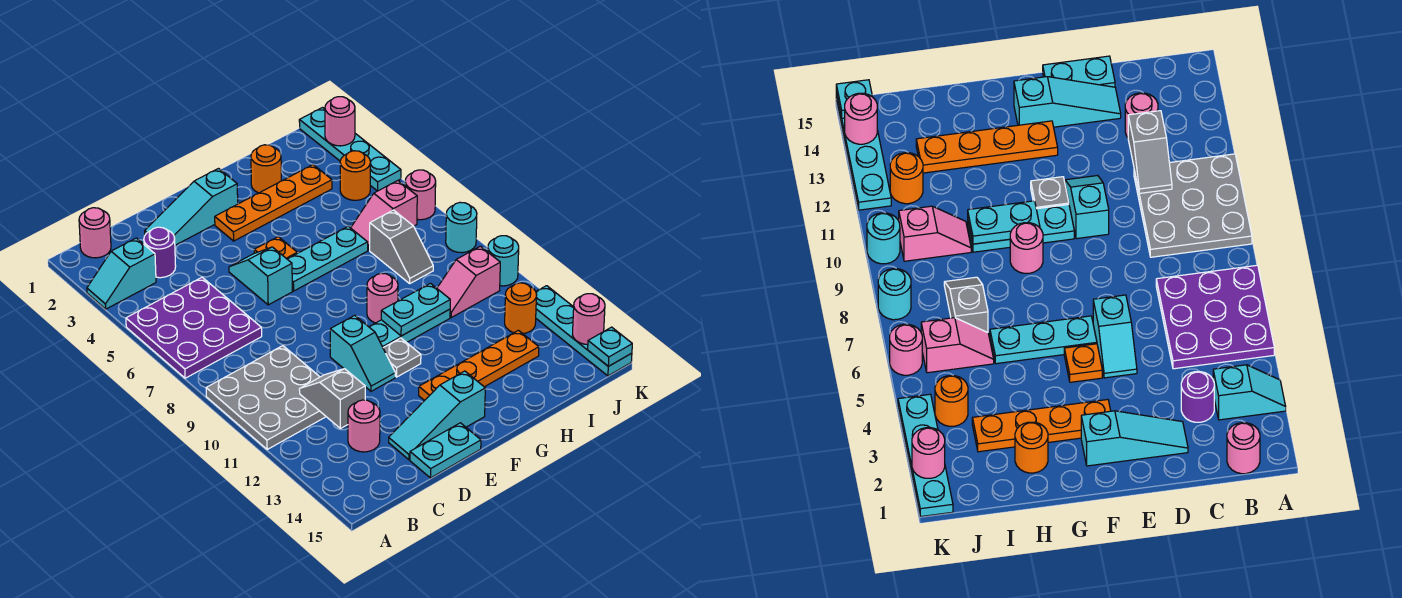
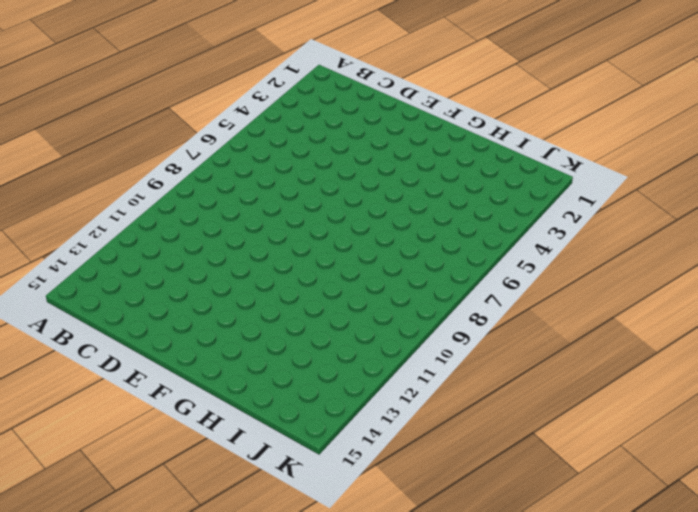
none -> cyan 1x2 slope [87,238,156,309]
none -> purple 3x3 plate [126,277,262,378]
none -> grey 3x3 plate [206,346,326,449]
none -> pink 1x1 round brick [79,208,111,258]

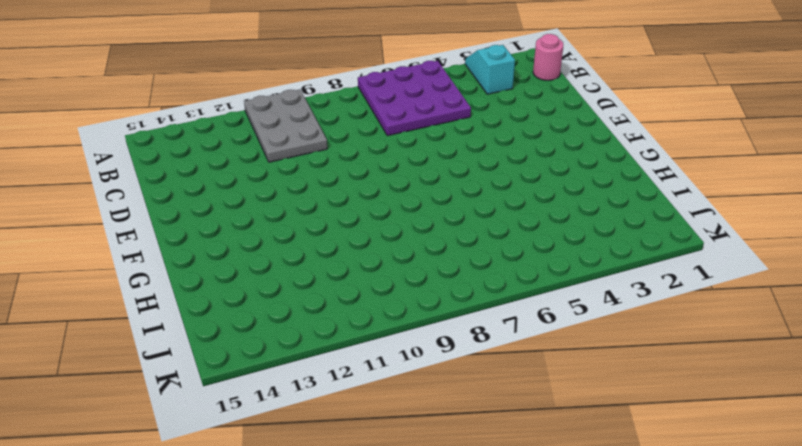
grey 2x3 plate [244,89,327,162] -> grey 3x3 plate [206,346,326,449]
none -> purple 1x1 round brick [144,227,176,278]
none -> pink 1x1 round brick [348,400,380,452]
none -> cyan 1x3 slope [145,169,238,245]
none -> cyan 1x3 slope [389,371,485,460]

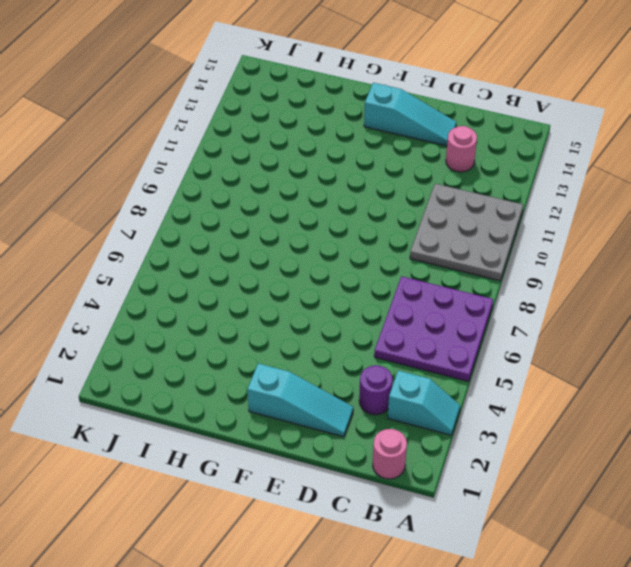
none -> cyan 1x2 plate [410,423,481,478]
none -> cyan 1x2 slope [229,247,292,305]
none -> cyan 1x2 slope [330,315,395,391]
none -> orange 1x4 plate [215,165,332,241]

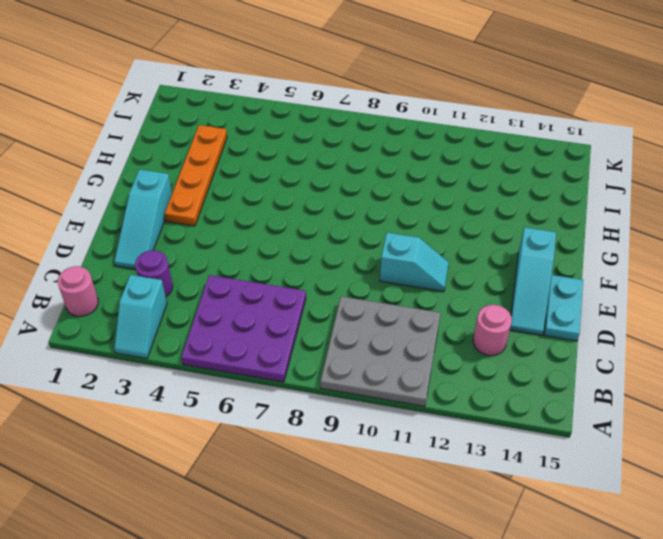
none -> cyan 1x2 slope [229,247,292,305]
none -> orange 1x1 plate [254,237,297,259]
none -> cyan 1x3 plate [288,226,368,291]
none -> cyan 1x3 plate [369,309,450,348]

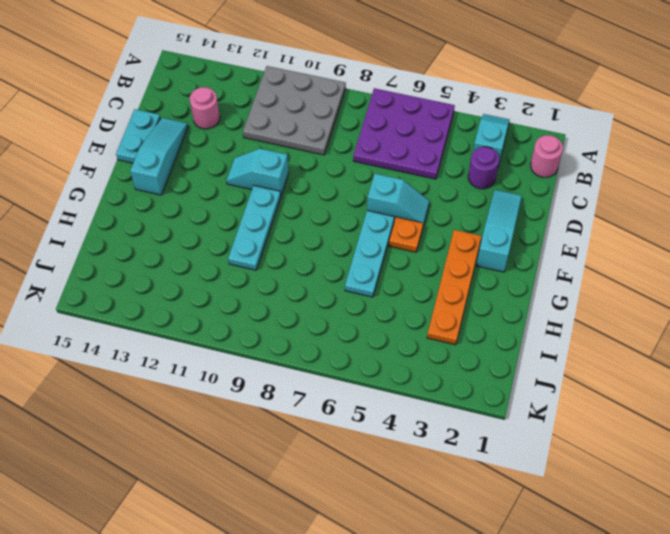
none -> grey 1x1 plate [383,338,421,377]
none -> orange 1x4 plate [419,330,539,401]
none -> pink 1x1 round brick [367,273,398,323]
none -> orange 1x1 round brick [251,145,281,193]

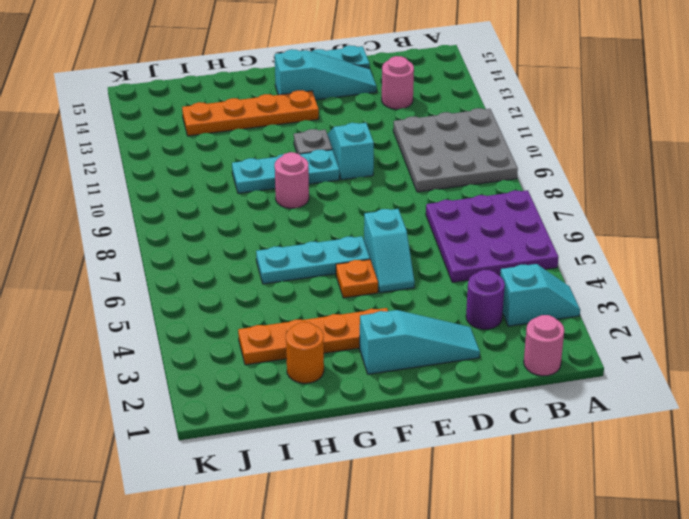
none -> pink 1x2 slope [351,181,417,250]
none -> grey 1x2 slope [370,210,433,283]
none -> pink 1x2 slope [437,246,500,317]
none -> orange 1x1 round brick [340,151,370,200]

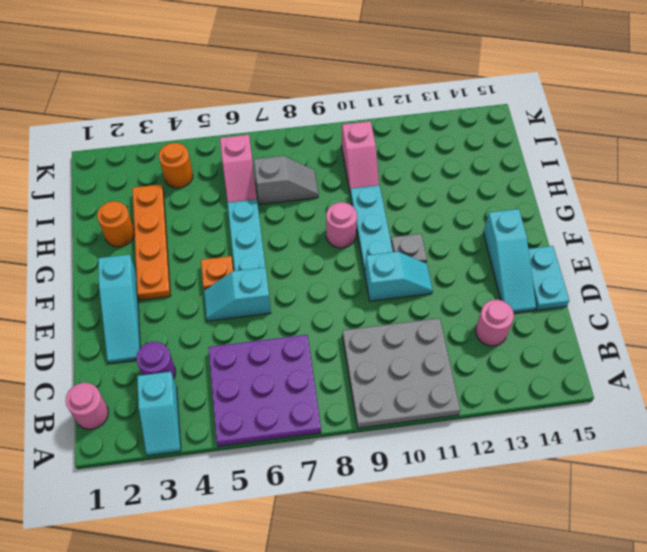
none -> orange 1x4 plate [419,330,539,401]
none -> orange 1x1 round brick [505,283,537,333]
none -> cyan 1x4 plate [299,108,401,191]
none -> pink 1x1 round brick [405,170,436,220]

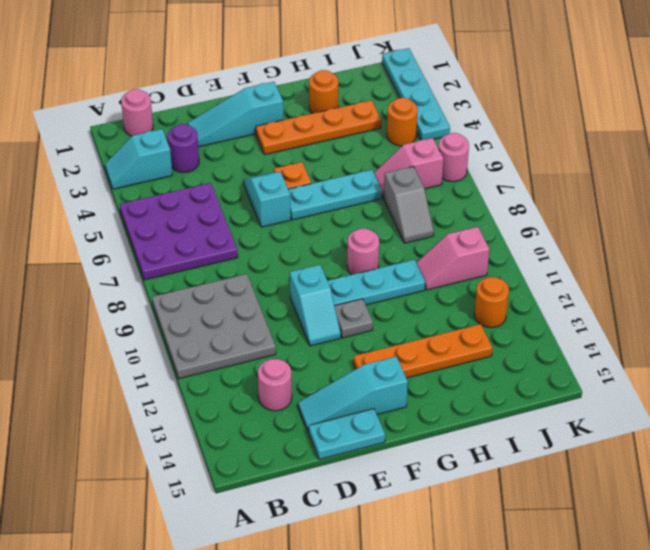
none -> cyan 1x1 round brick [446,202,477,253]
none -> cyan 1x1 round brick [488,236,519,286]
none -> cyan 1x4 plate [536,286,632,376]
none -> grey 1x2 slope [299,369,365,429]

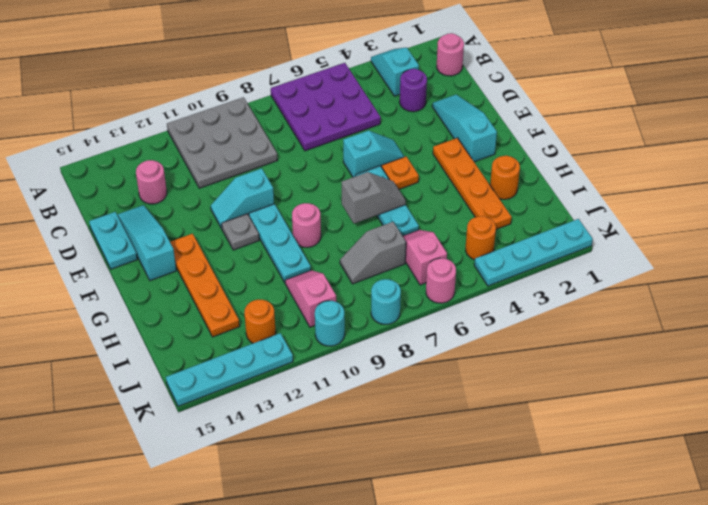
grey 1x2 slope [342,172,406,224] -> grey 1x2 slope moved to [299,369,365,429]
none -> cyan 1x2 plate [381,283,450,336]
none -> pink 1x1 round brick [325,97,355,146]
none -> pink 1x1 round brick [573,294,605,345]
none -> cyan 1x1 plate [588,327,632,366]

